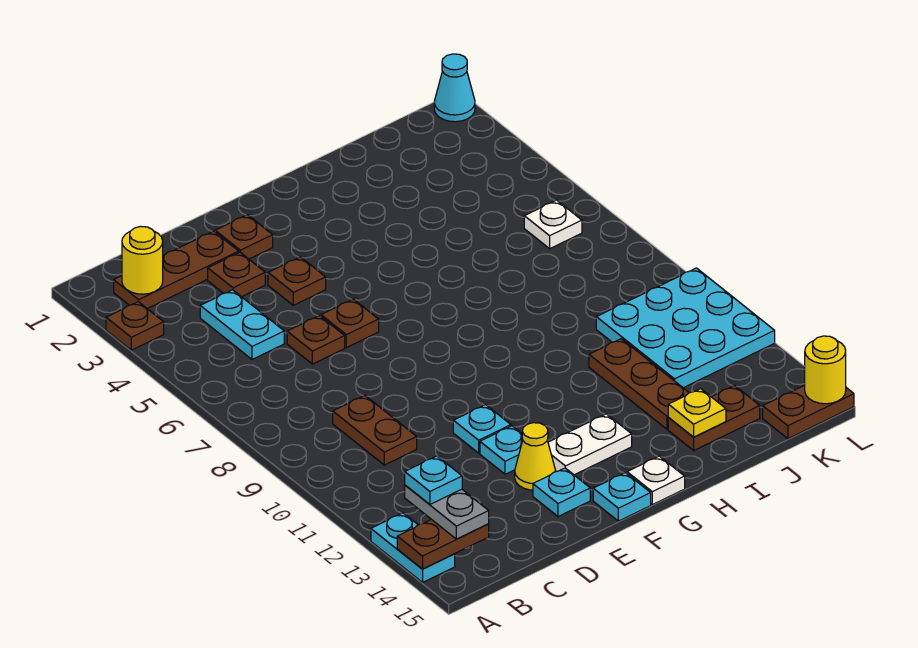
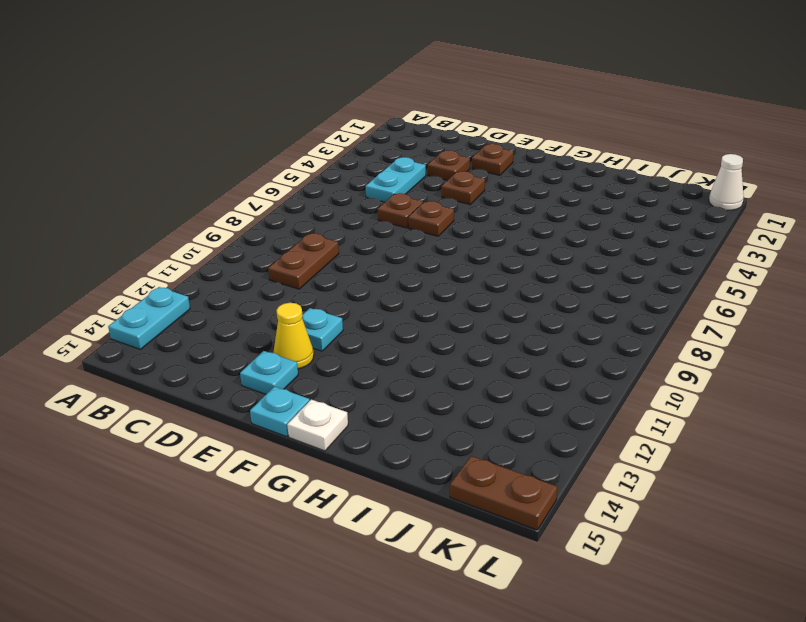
white 1x1 cone [709,154,744,210] -> cyan 1x1 cone [434,54,475,122]
none -> brown 1x1 plate [106,302,164,350]
none -> brown 1x3 plate [114,231,239,309]
none -> cyan 1x1 plate [453,405,511,453]

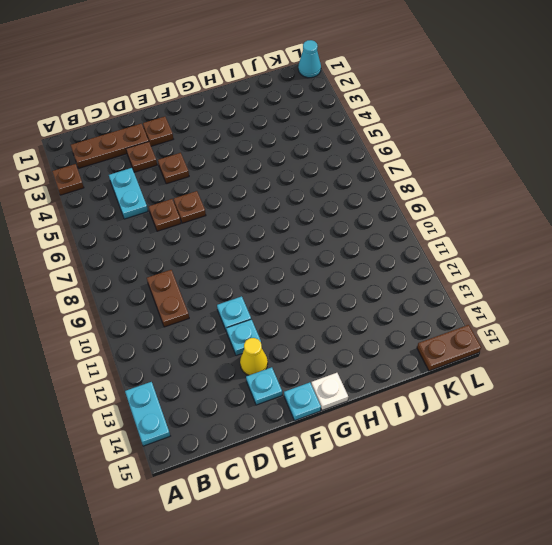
none -> white 1x2 plate [548,414,632,475]
none -> brown 1x3 plate [589,339,689,429]
none -> brown 1x2 plate [668,386,760,450]

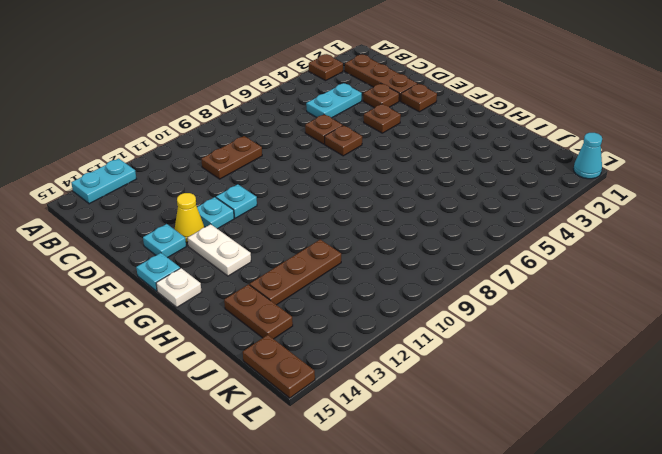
none -> cyan 3x3 plate [596,268,775,388]
none -> white 1x1 plate [524,200,582,249]
none -> brown 1x2 plate [397,519,489,569]

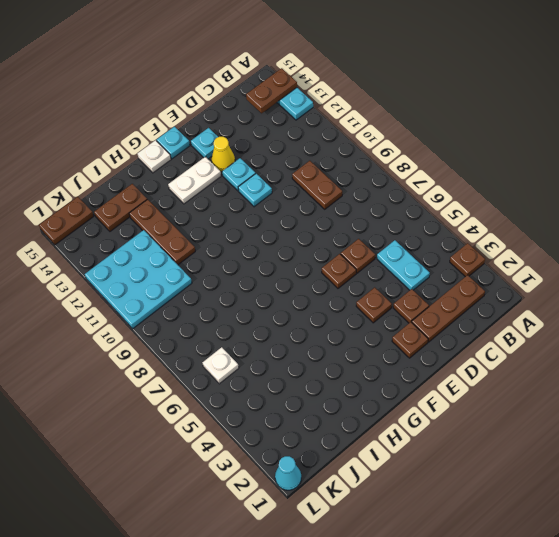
none -> yellow 1x1 round brick [122,226,163,294]
none -> yellow 1x1 plate [668,389,726,437]
none -> yellow 1x1 round brick [805,336,846,404]

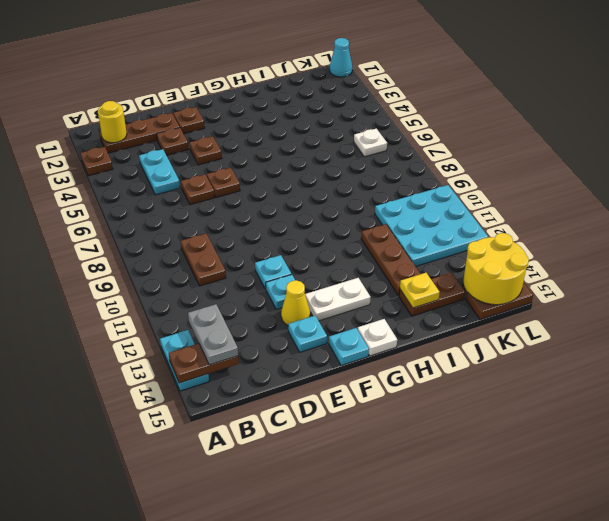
yellow 2x2 round brick [463,233,529,305] -> yellow 1x1 round brick [805,336,846,404]
none -> cyan 1x1 plate [405,456,462,504]

